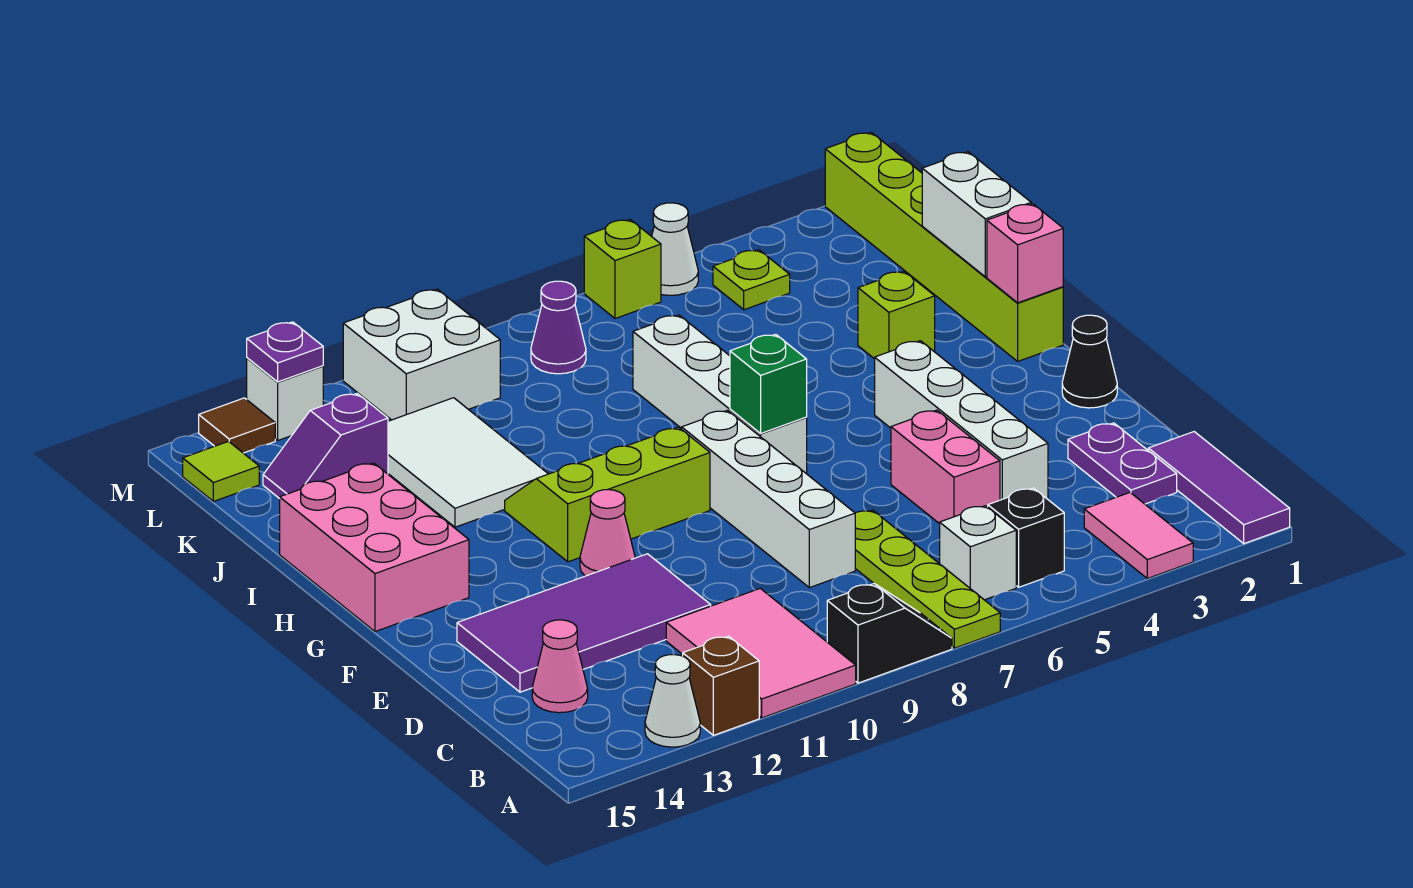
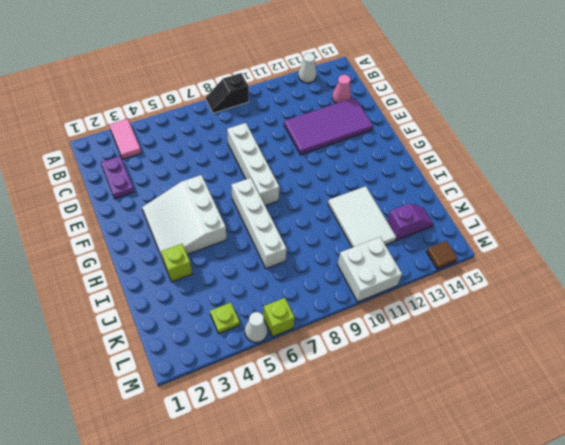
white 3x3 slope [142,175,227,259] -> white 1x4 brick [875,341,1048,500]
none -> purple 1x3 tile [1148,432,1290,544]
none -> lime 1x4 plate [855,510,1000,648]
none -> pink 2x3 tile [666,588,856,718]
none -> brown 1x1 brick [683,636,759,735]

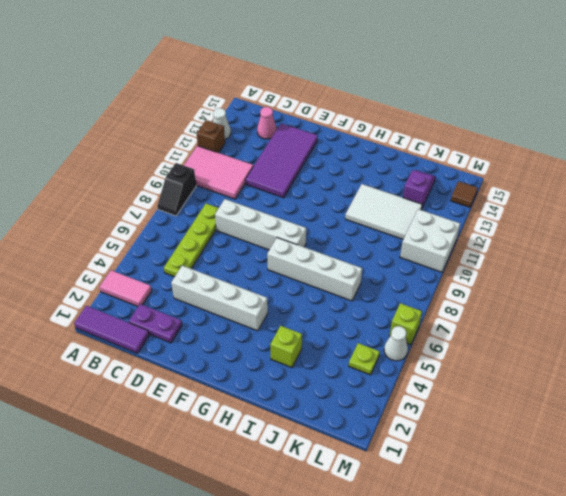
lime 1x4 plate [164,203,219,277] -> lime 1x4 plate turned to [855,510,1000,648]
none -> black 1x1 brick [988,488,1064,587]
none -> white 1x1 brick [940,506,1016,600]
none -> pink 1x2 brick [891,410,1000,524]
none -> black 1x1 cone [1062,315,1117,408]

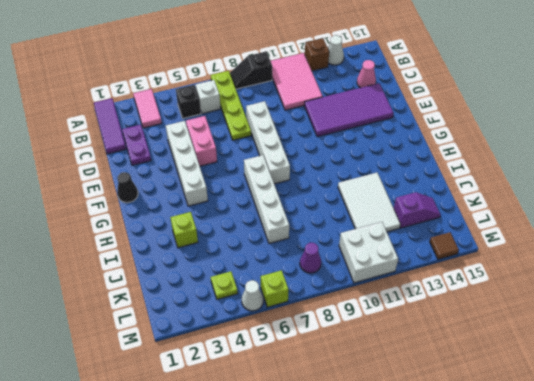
none -> pink 1x1 cone [580,490,635,576]
none -> lime 2x3 slope [505,427,710,562]
none -> pink 2x3 brick [280,463,469,632]
none -> lime 1x6 brick [825,132,1063,361]

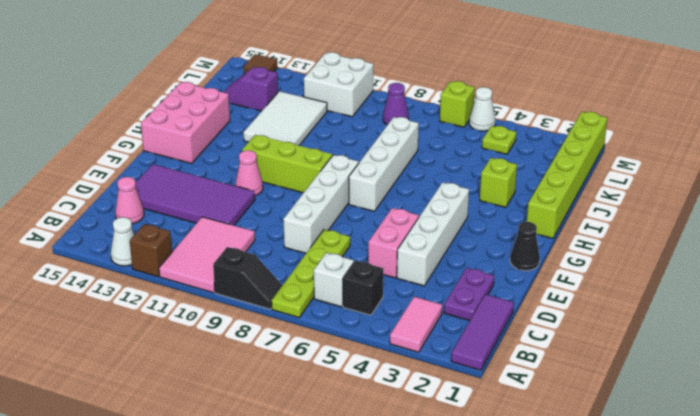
none -> lime 1x1 tile [183,441,259,501]
none -> white 1x1 brick [247,358,323,440]
none -> green 1x1 brick [730,334,807,433]
none -> pink 1x1 brick [987,204,1063,303]

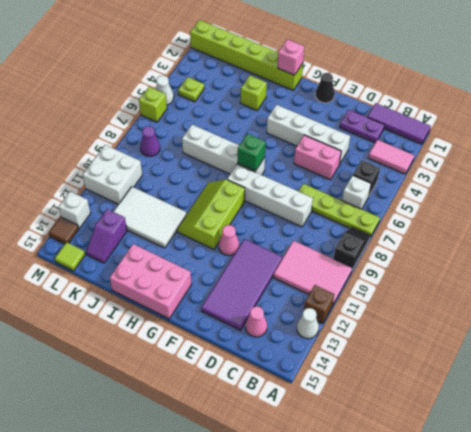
none -> white 1x2 brick [922,152,1031,277]
none -> purple 1x1 plate [247,322,323,382]

